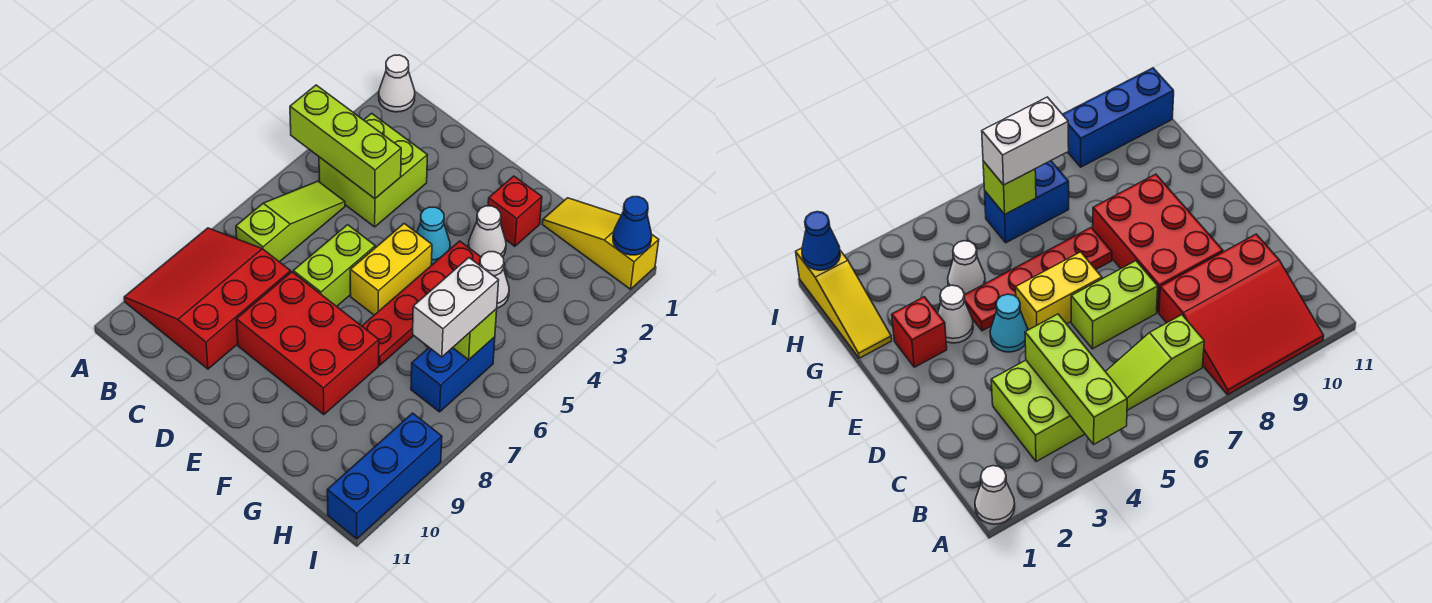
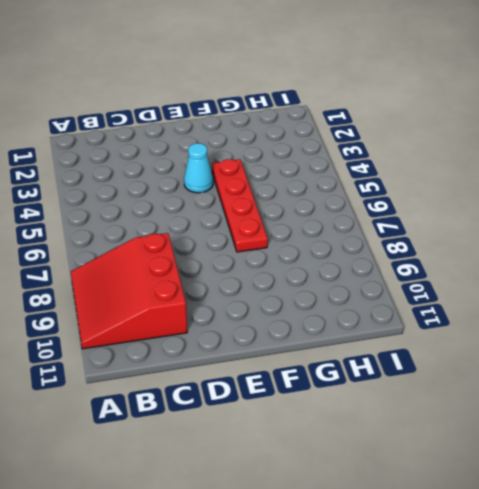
none -> white 1x1 cone [379,55,415,112]
none -> lime 2x2 brick [319,113,428,227]
none -> lime 1x3 slope [236,181,345,262]

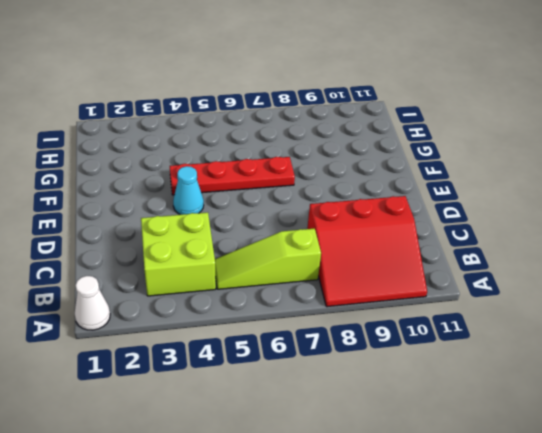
none -> lime 1x2 brick [293,225,375,306]
none -> red 2x3 brick [236,272,379,415]
none -> yellow 1x2 brick [350,224,432,315]

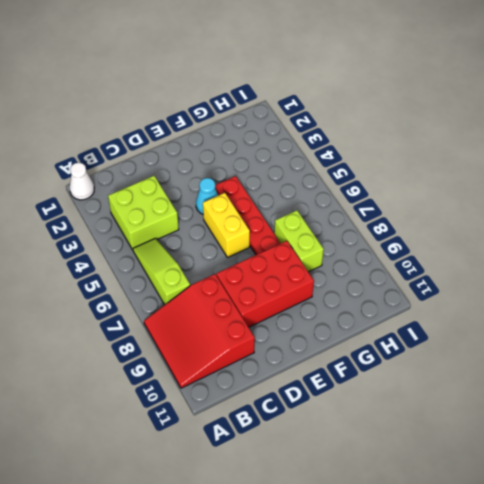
lime 1x2 brick [274,210,324,272] -> lime 1x2 brick moved to [293,225,375,306]
none -> red 1x1 brick [488,176,542,246]
none -> white 1x1 cone [468,206,506,257]
none -> yellow 1x3 slope [542,198,659,289]

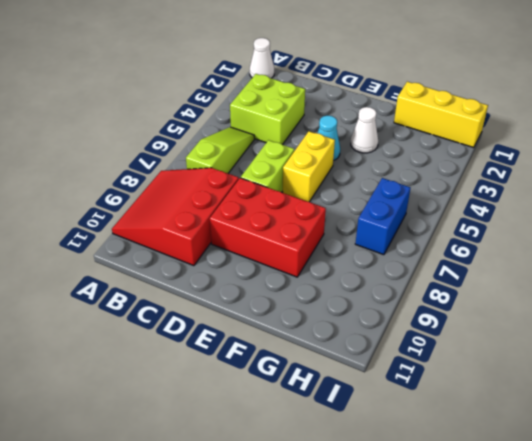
yellow 1x3 brick [394,82,488,148] -> yellow 1x3 slope [542,198,659,289]
none -> red 1x1 brick [488,176,542,246]
none -> red 1x4 plate [362,241,481,365]
none -> white 1x1 cone [480,252,509,308]

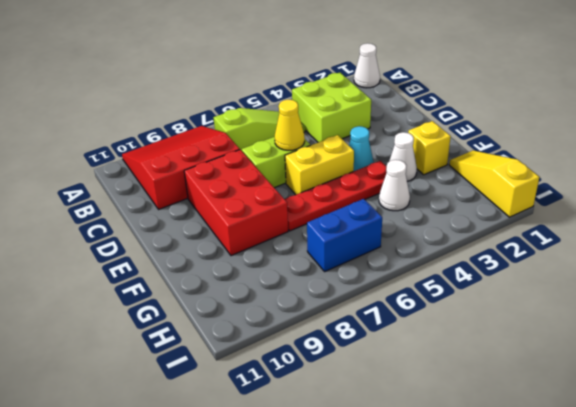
yellow 1x1 cone [275,99,305,150] -> none
yellow 1x1 brick [408,121,451,175] -> red 1x1 brick [488,176,542,246]
none -> blue 1x3 brick [327,413,442,539]
none -> lime 1x3 brick [290,85,401,199]
none -> lime 1x1 brick [453,309,497,360]

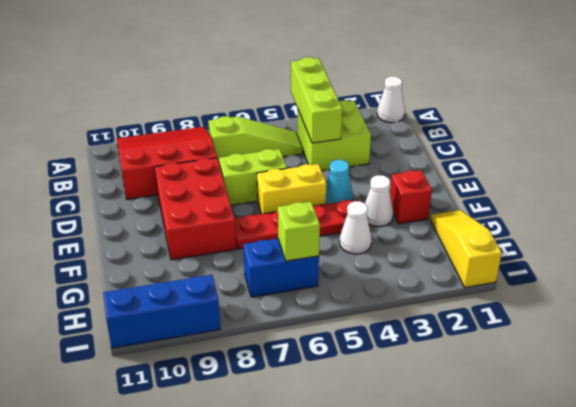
none -> blue 1x1 cone [613,197,652,255]
none -> white 1x2 brick [413,258,499,357]

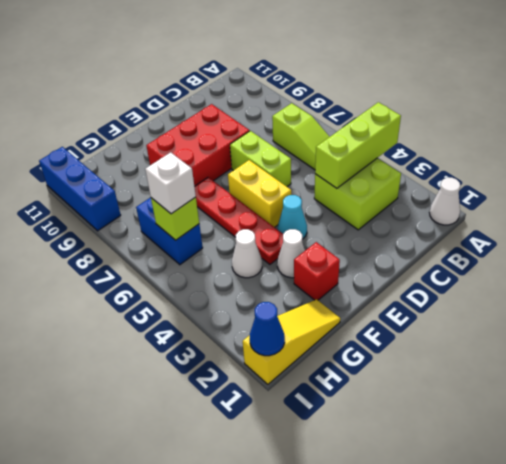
white 1x1 brick [145,152,196,214] -> white 1x2 brick [413,258,499,357]
none -> red 3x3 slope [124,228,291,369]

